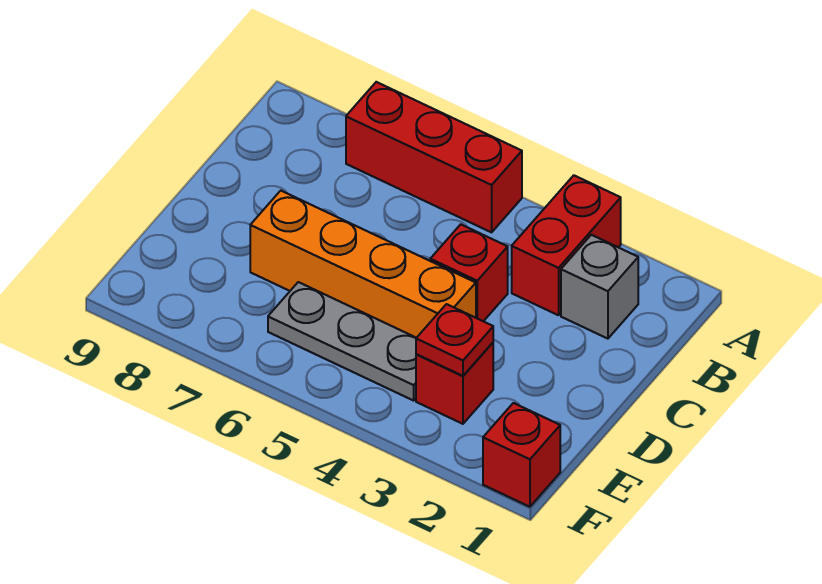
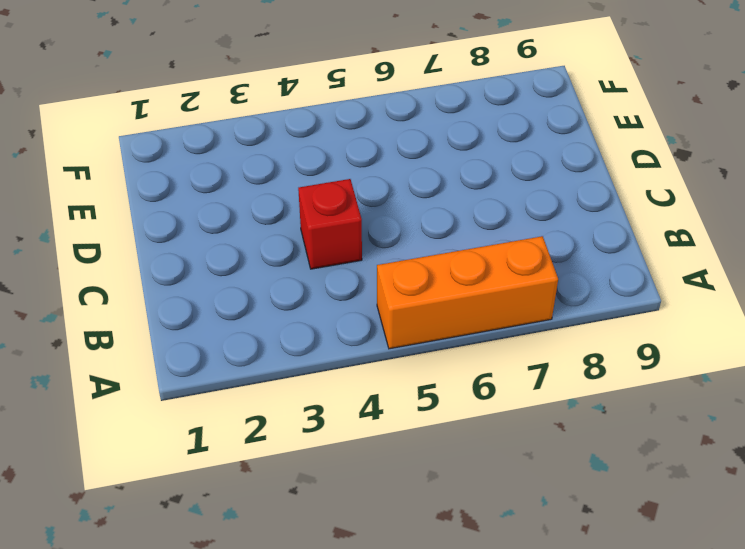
orange 1x3 brick [377,236,558,349] -> red 1x3 brick [346,82,522,232]
none -> red 1x2 brick [512,175,621,315]
none -> grey 1x1 brick [561,235,638,339]

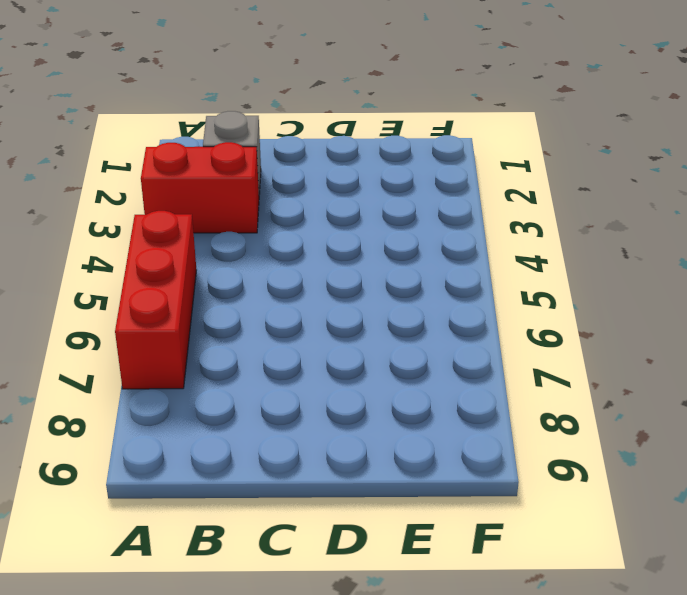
none -> red 1x1 brick [430,224,508,321]
none -> orange 1x4 brick [250,191,476,338]

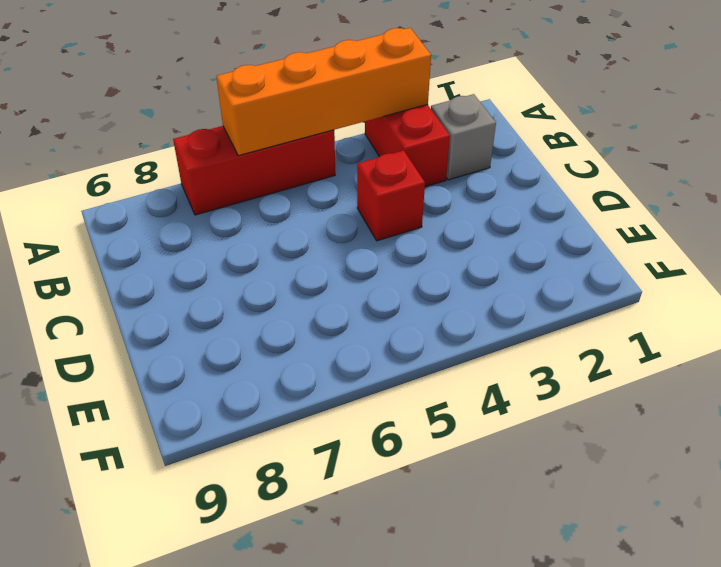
orange 1x4 brick [216,28,431,156] -> orange 1x4 brick moved to [250,191,476,338]
none -> red 1x1 brick [416,343,493,424]
none -> grey 1x3 plate [268,282,416,401]

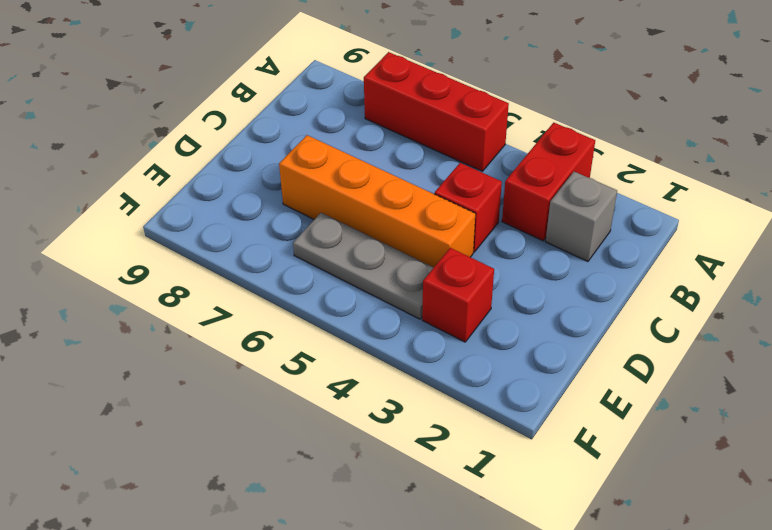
none -> red 1x1 brick [483,403,560,507]
none -> red 1x1 plate [416,304,493,376]

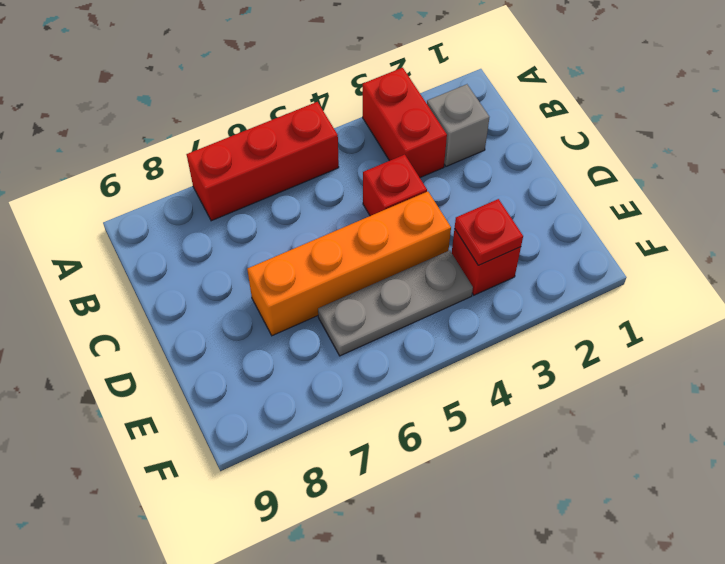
none -> red 1x1 brick [483,403,560,507]

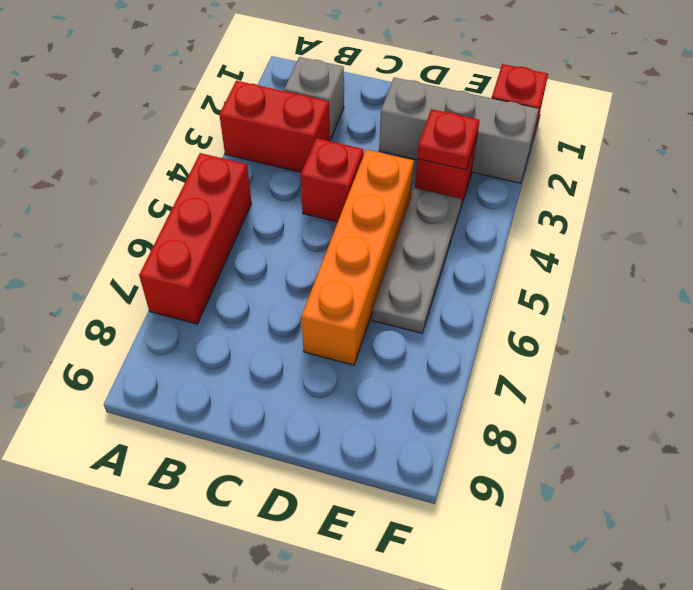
grey 1x3 brick [379,77,539,183] -> none

